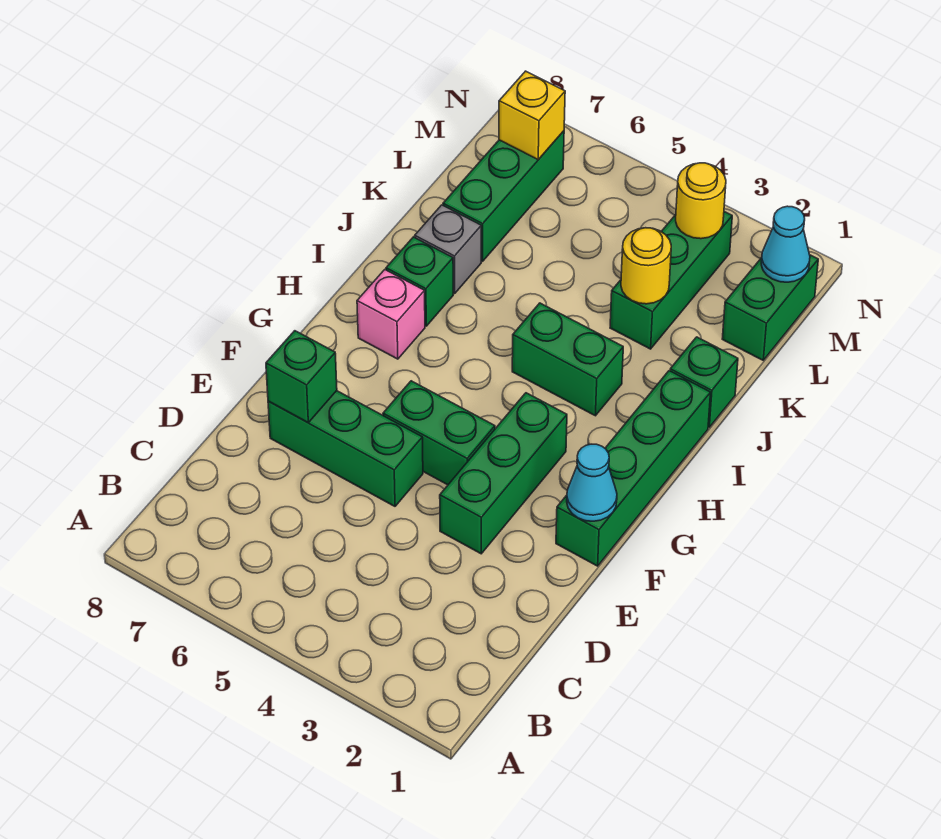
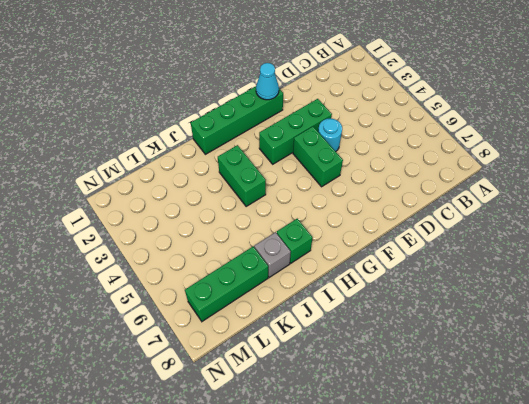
cyan 1x1 round brick [318,118,342,151] -> none
none -> green 1x3 brick [268,391,423,506]
none -> pink 1x1 brick [357,270,425,359]
none -> green 1x1 brick [670,337,738,427]

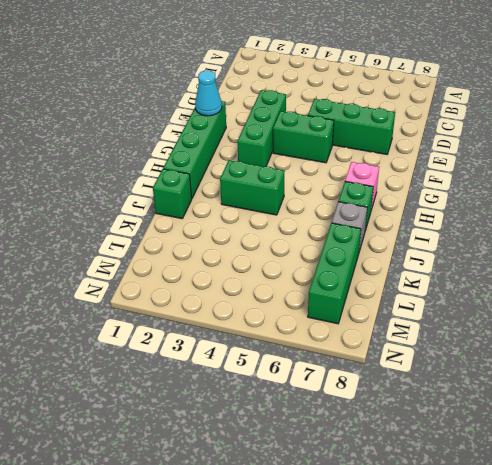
none -> green 1x3 brick [610,212,732,349]
none -> green 1x2 brick [722,255,818,360]
none -> green 1x1 brick [266,331,337,423]

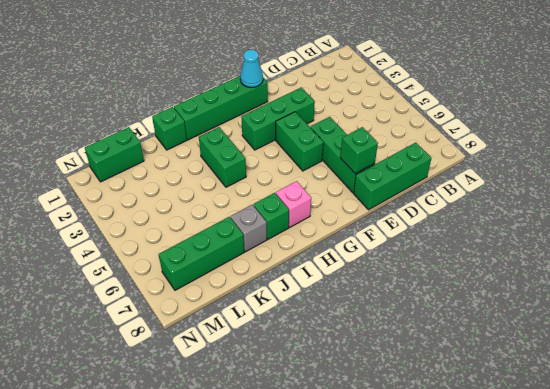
green 1x3 brick [354,143,431,210] -> green 1x3 brick moved to [610,212,732,349]
none -> yellow 1x1 round brick [621,228,671,304]
none -> cyan 1x1 cone [761,206,810,282]
none -> yellow 1x1 round brick [676,163,726,239]

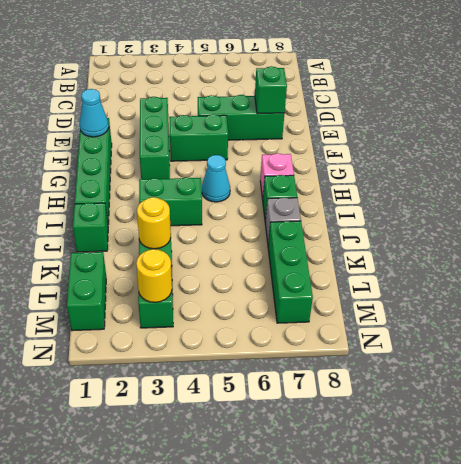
cyan 1x1 cone [202,155,230,202] -> cyan 1x1 cone moved to [761,206,810,282]
none -> yellow 1x1 brick [499,71,565,160]

